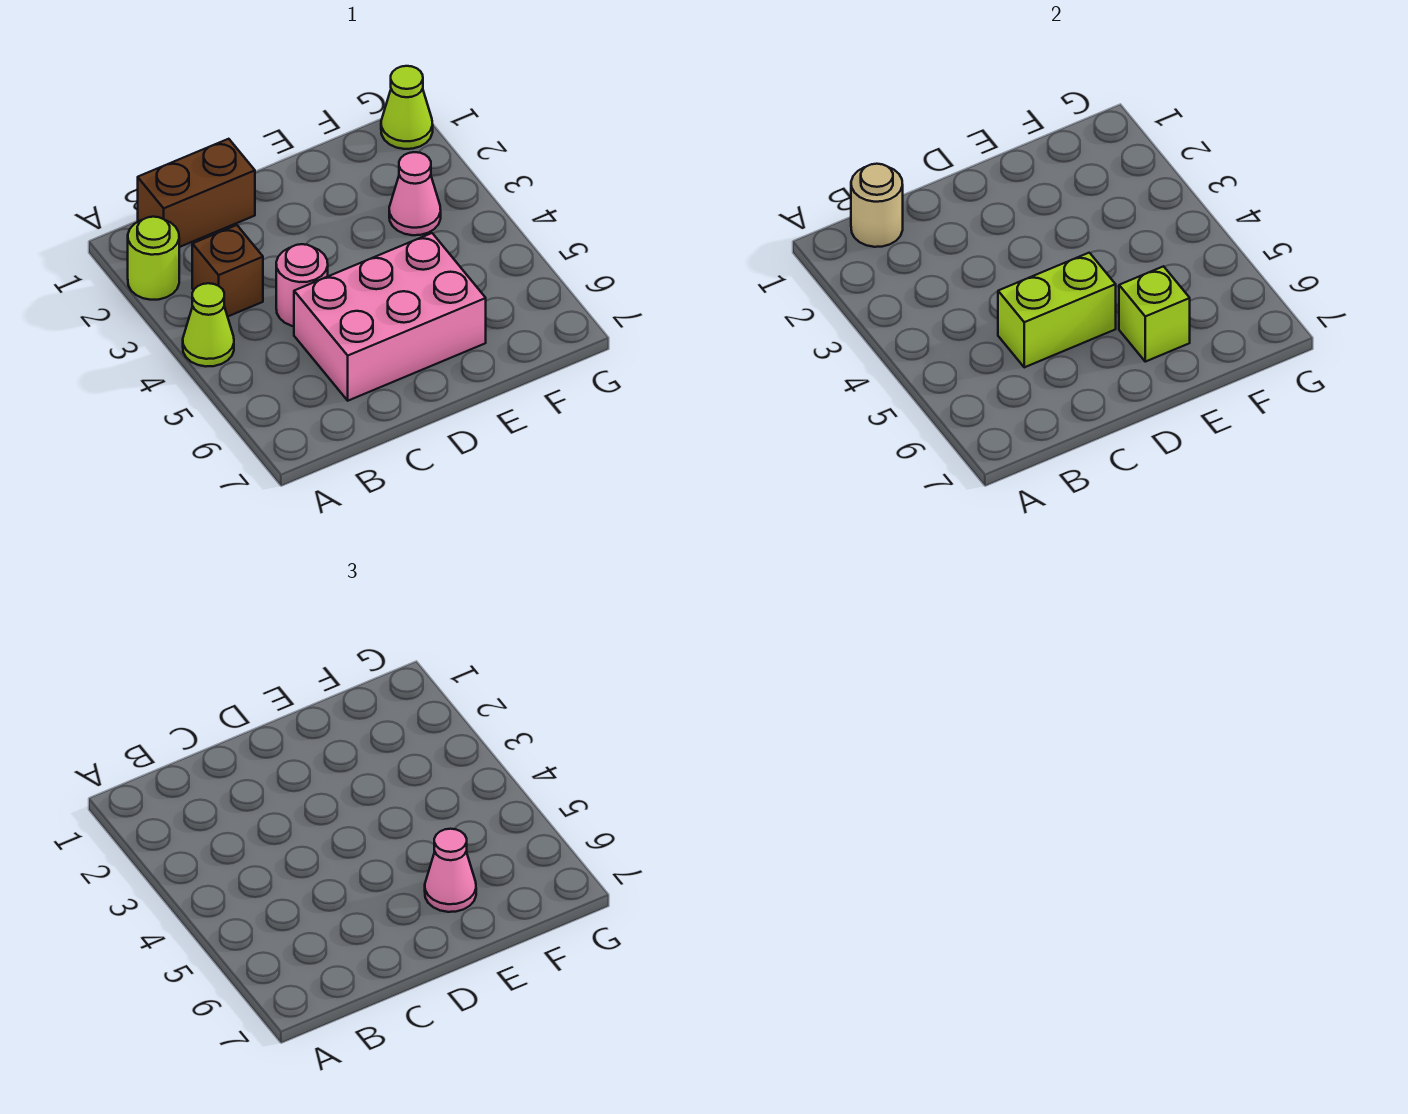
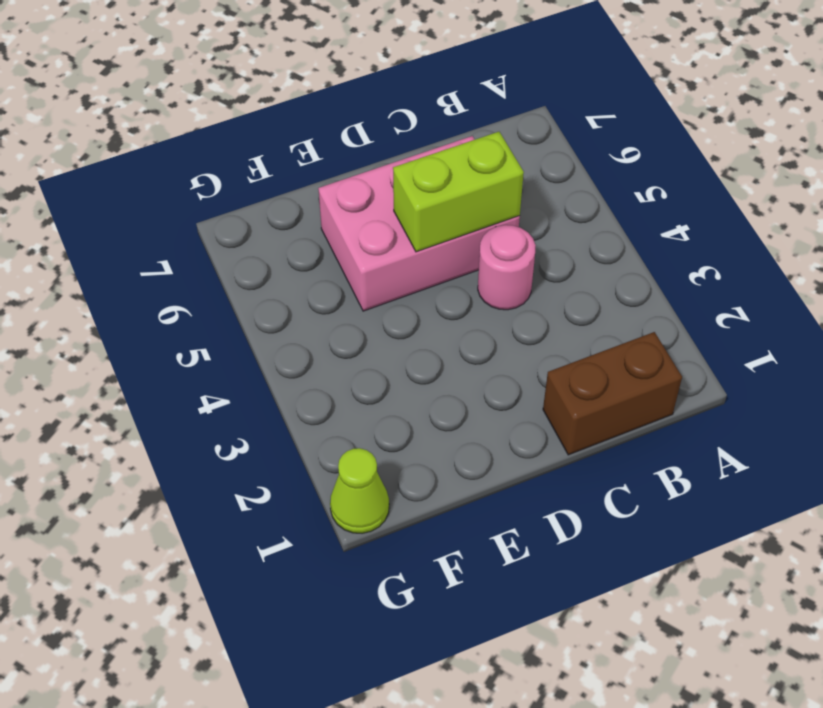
none -> lime 1x1 round brick [128,217,179,300]
none -> lime 1x1 cone [183,283,234,366]
none -> brown 1x1 brick [192,225,263,316]

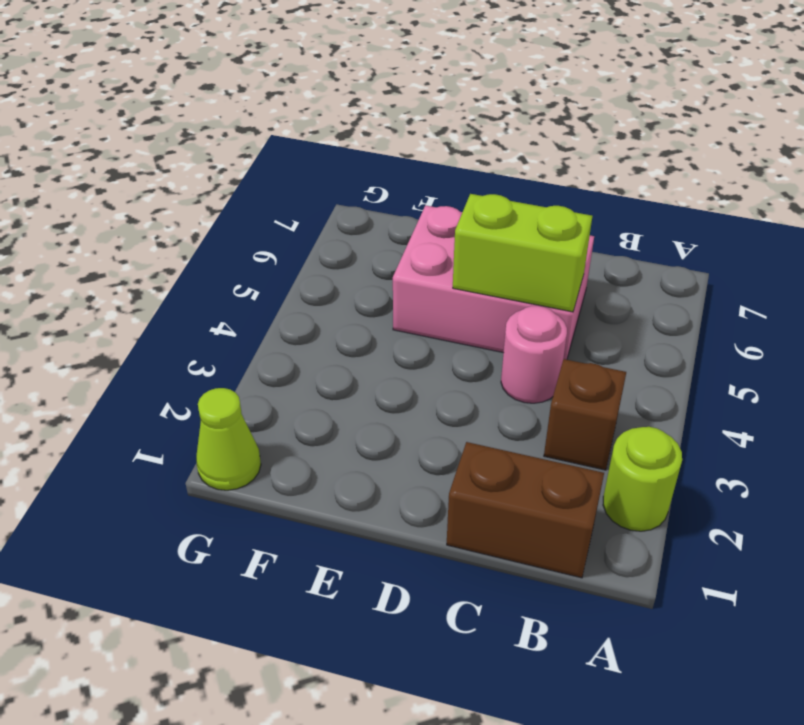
none -> lime 1x1 cone [183,283,234,366]
none -> pink 1x1 cone [389,152,441,235]
none -> tan 1x1 round brick [851,164,903,247]

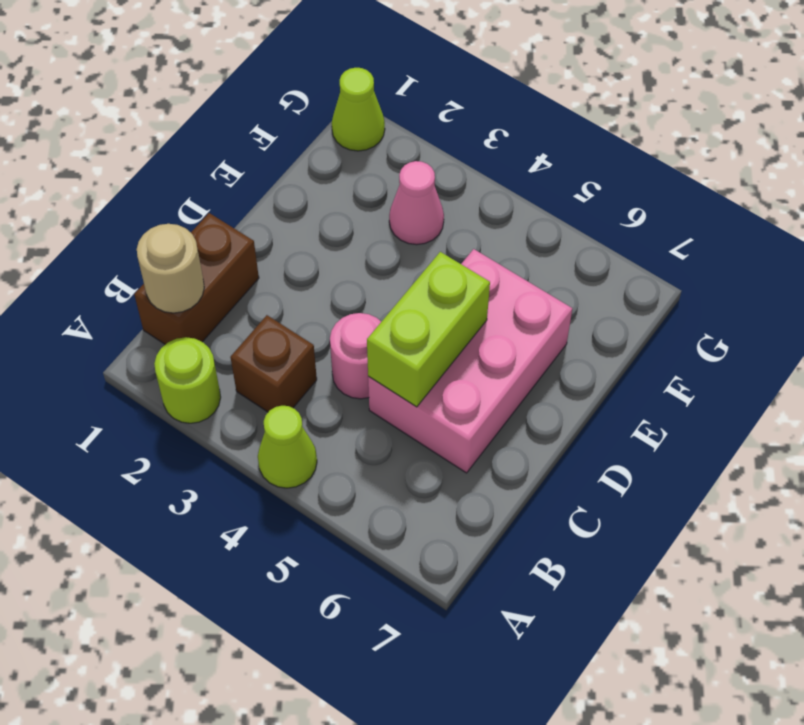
none -> lime 1x1 brick [1119,266,1190,362]
none -> pink 1x1 cone [425,829,476,912]

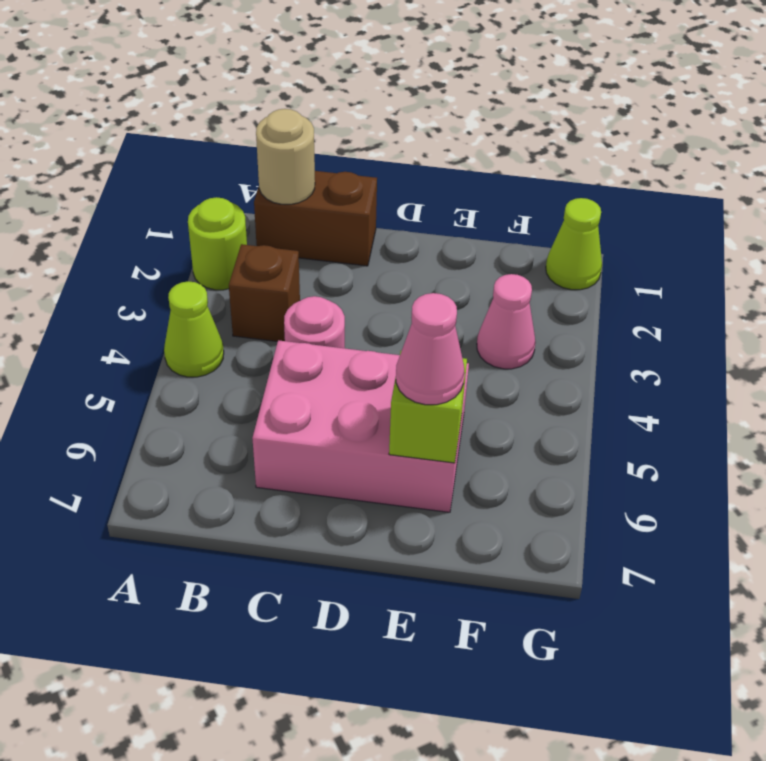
none -> lime 1x2 brick [998,253,1116,367]

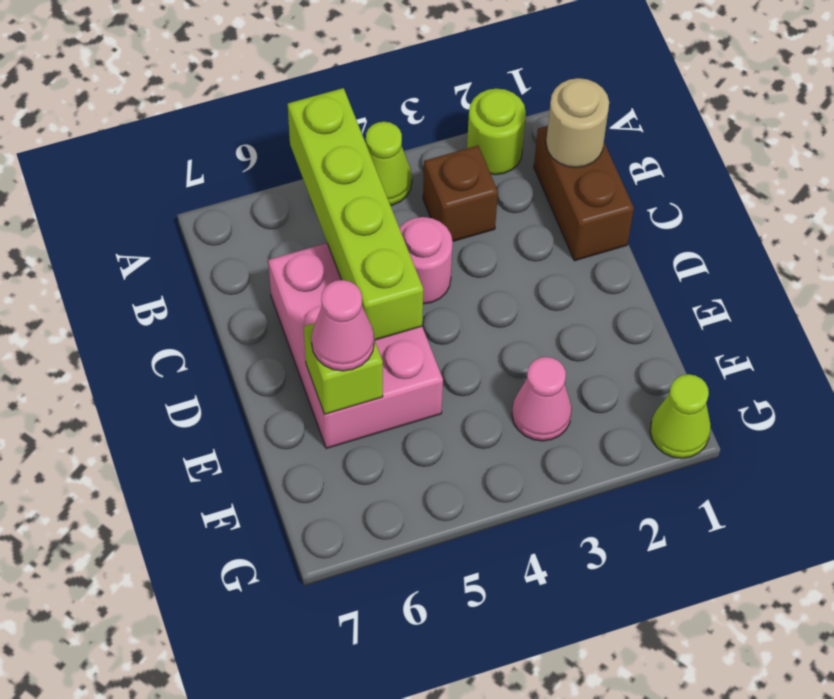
lime 1x4 brick [288,88,423,340] -> lime 1x2 brick [998,253,1116,367]

